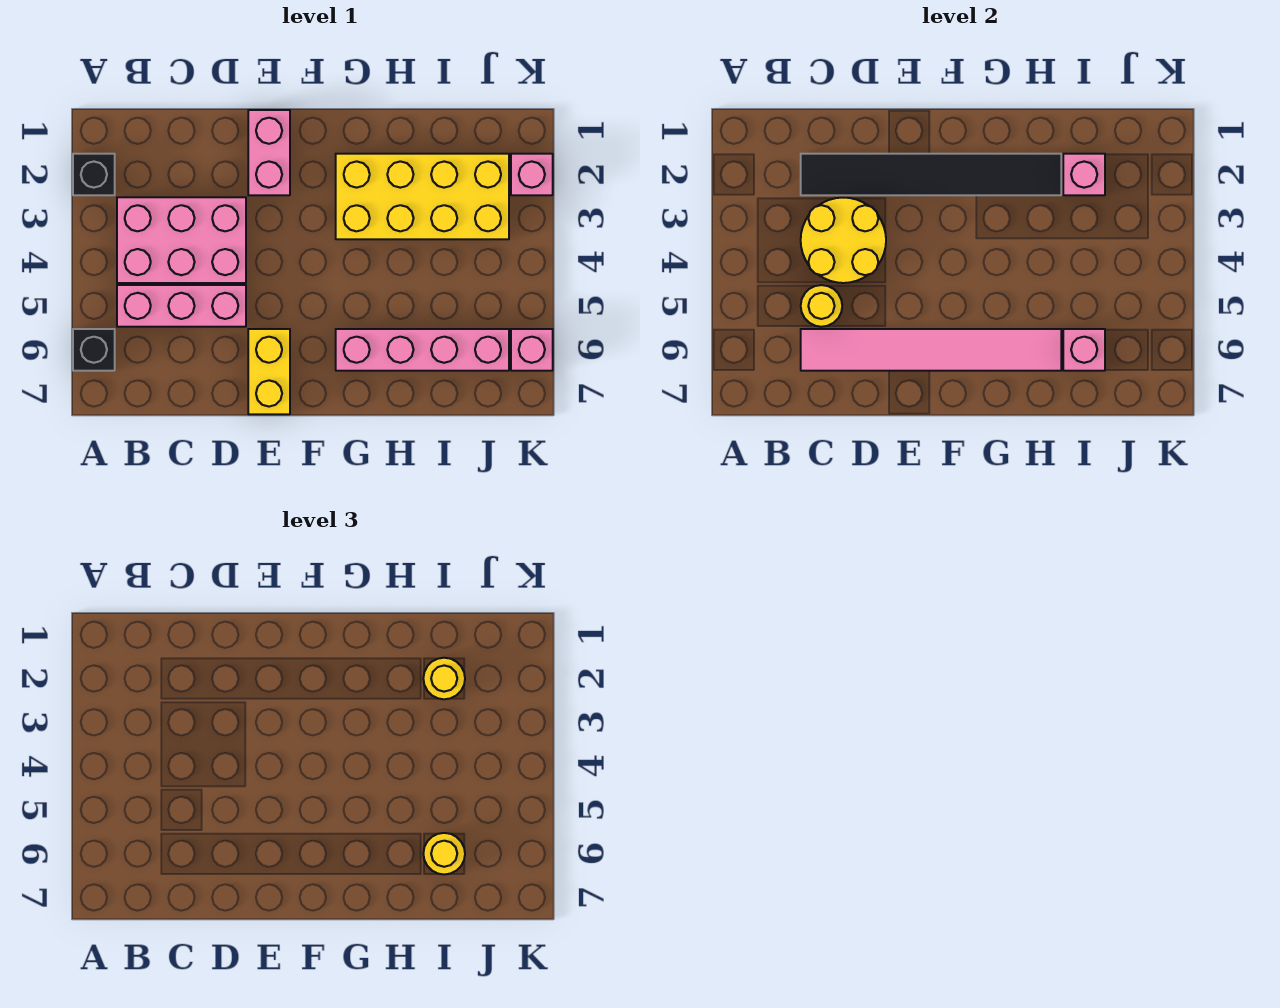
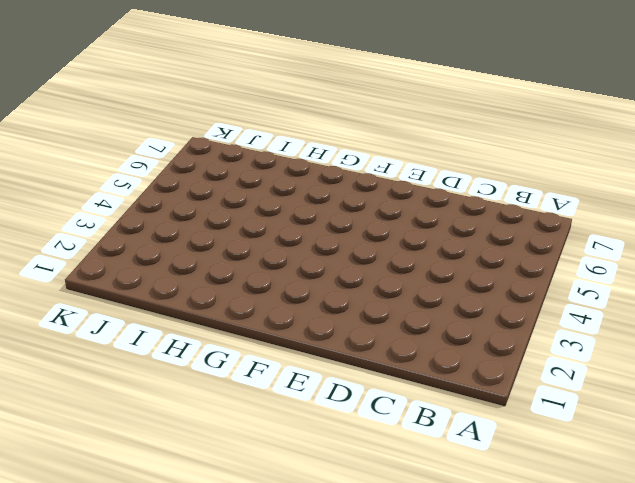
none -> black 1x1 brick [73,154,115,195]
none -> black 1x1 brick [73,329,115,371]
none -> pink 2x3 brick [117,197,246,283]

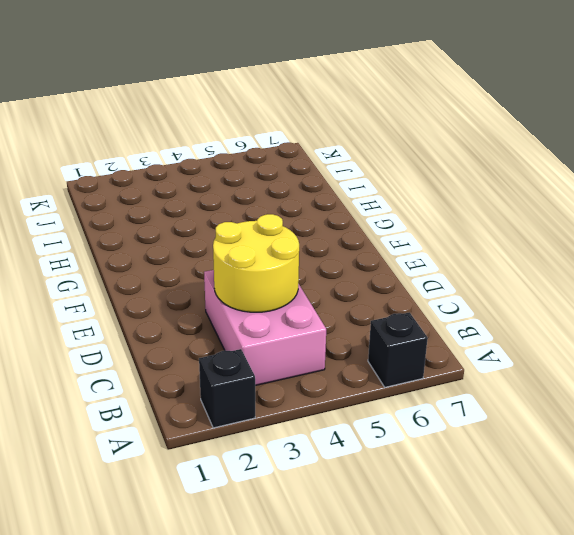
none -> pink 1x3 brick [117,285,246,327]
none -> pink 1x2 brick [248,110,290,195]
none -> yellow 1x2 brick [248,329,290,414]

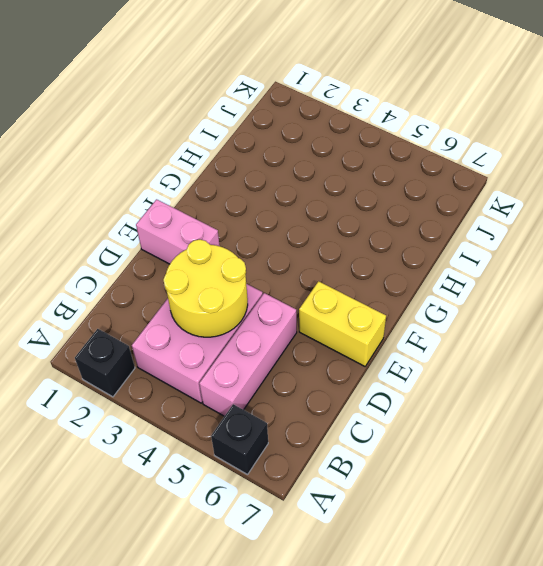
none -> yellow 2x4 brick [336,154,509,239]
none -> pink 1x4 brick [336,329,509,371]
none -> pink 1x1 brick [511,154,553,195]

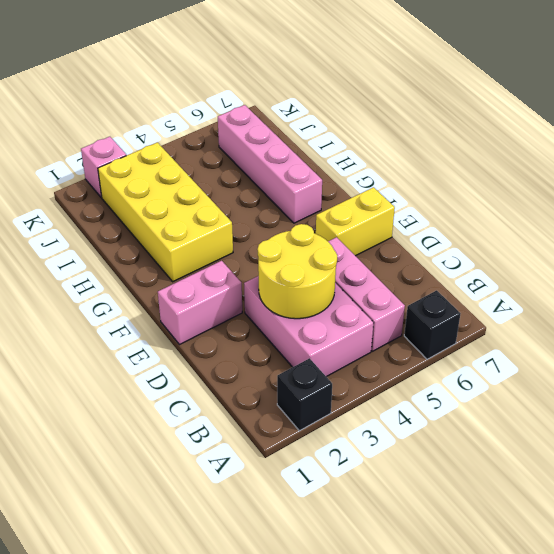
none -> pink 1x1 brick [511,329,553,371]
none -> black 1x6 tile [801,154,1061,195]
none -> yellow 1x1 round brick [801,285,842,327]

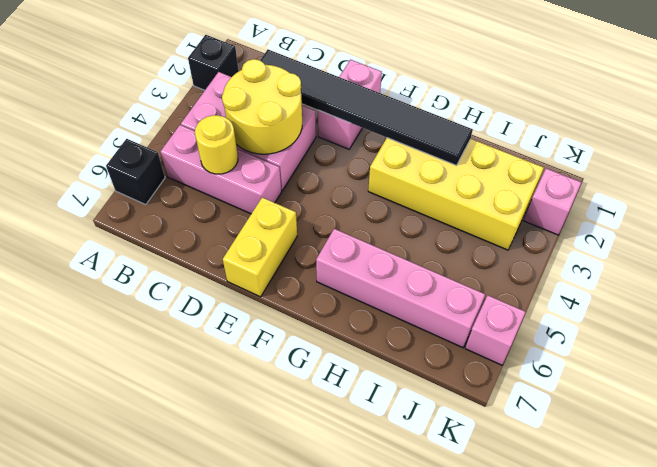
none -> pink 1x6 tile [801,329,1061,371]
none -> pink 1x1 brick [1063,154,1105,195]
none -> pink 1x1 brick [1063,329,1105,371]

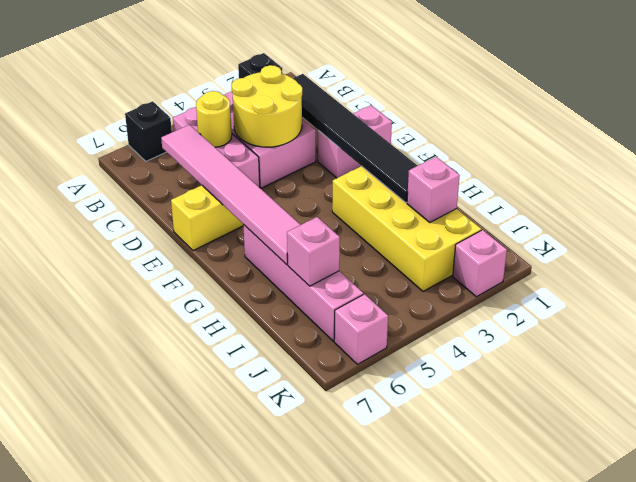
none -> yellow 1x1 round brick [423,658,465,699]
none -> yellow 1x1 round brick [423,833,465,875]

